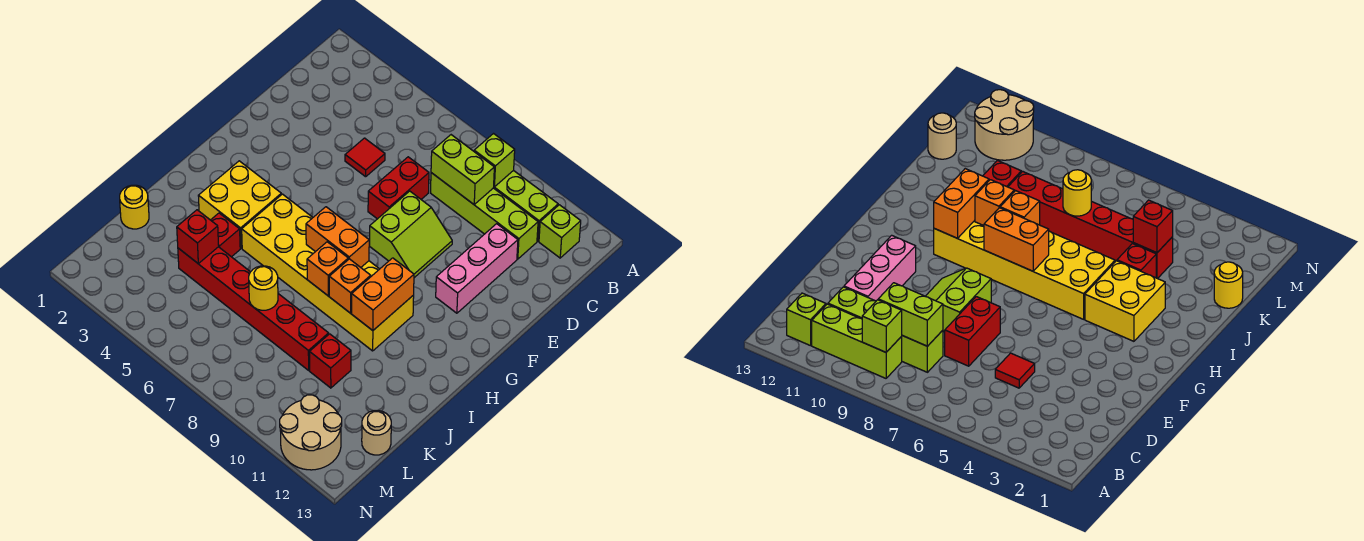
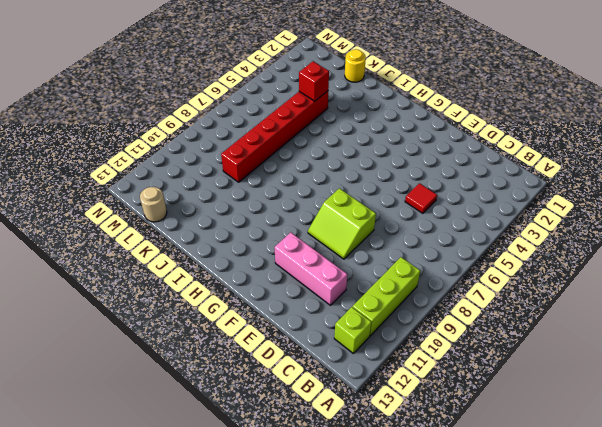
none -> lime 1x4 brick [431,173,538,259]
none -> red 1x2 brick [368,157,429,219]
none -> yellow 2x2 brick [198,161,281,248]

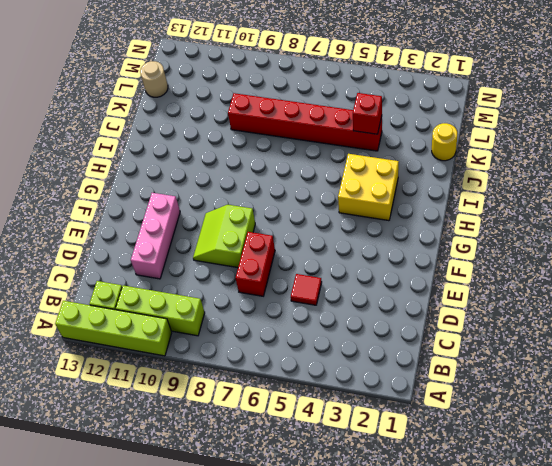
lime 1x4 brick [55,301,172,356] -> lime 1x4 brick moved to [431,173,538,259]
none -> yellow 2x6 brick [242,194,414,351]
none -> red 1x1 brick [211,213,240,257]
none -> red 1x1 brick [310,334,351,388]

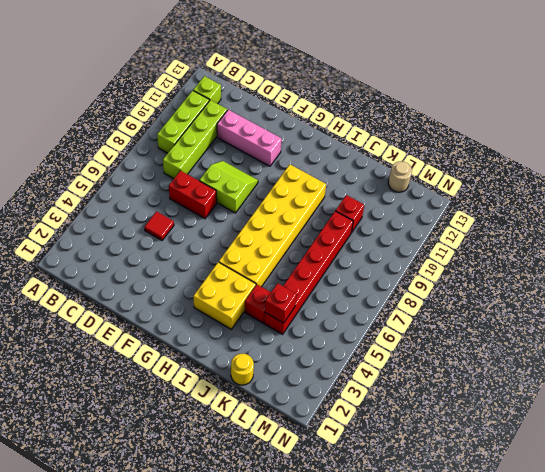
none -> tan 2x2 round brick [280,395,342,470]
none -> lime 1x1 brick [474,134,515,187]
none -> lime 1x2 brick [431,135,494,204]

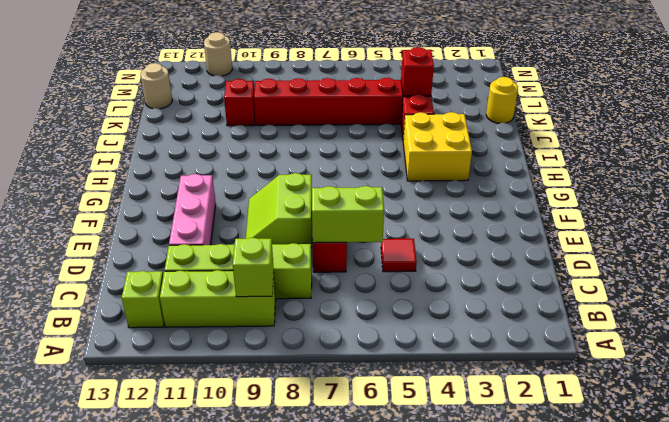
lime 1x2 brick [312,186,384,243] -> lime 1x2 brick moved to [431,135,494,204]
tan 1x1 round brick [204,32,232,76] -> tan 2x2 round brick [280,395,342,470]
none -> yellow 2x6 brick [242,194,414,351]
none -> orange 1x2 brick [306,207,369,267]
none -> orange 1x2 brick [352,258,414,330]

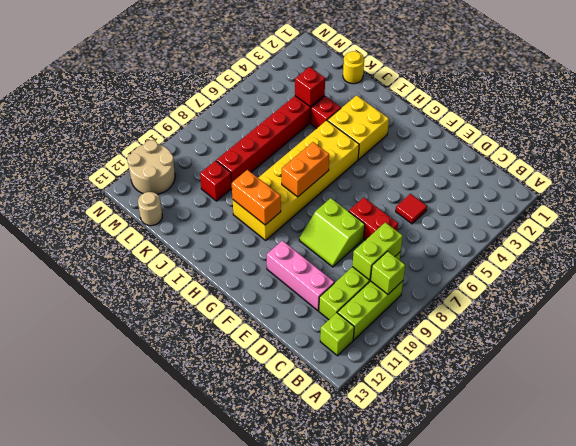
none -> orange 1x1 brick [307,242,348,296]
none -> orange 1x1 brick [329,259,371,313]
none -> yellow 1x1 round brick [249,266,278,310]

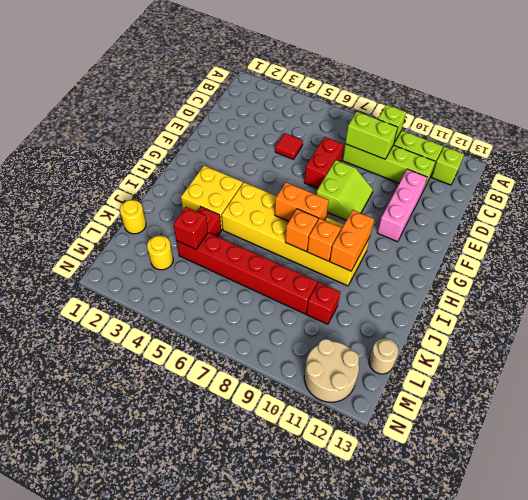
yellow 1x1 round brick [147,235,173,270] -> yellow 1x1 round brick moved to [249,266,278,310]

